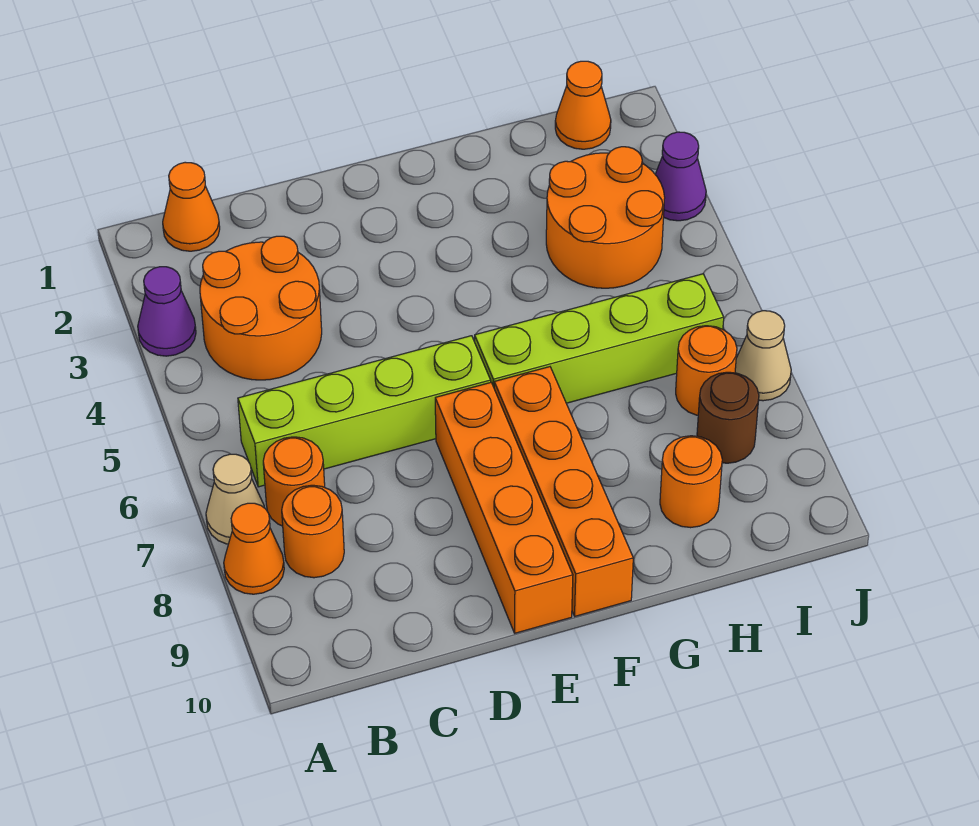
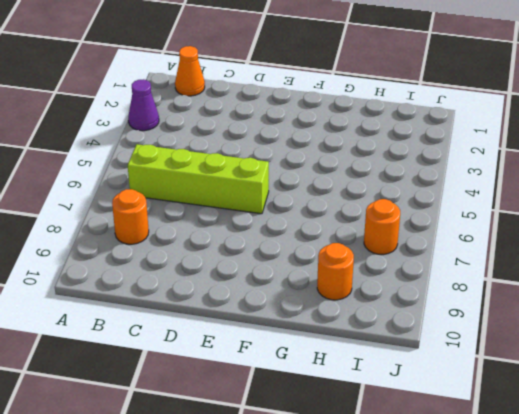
none -> tan 1x1 cone [206,454,265,544]
none -> orange 1x1 cone [224,503,284,594]
none -> orange 2x2 round brick [200,236,322,380]

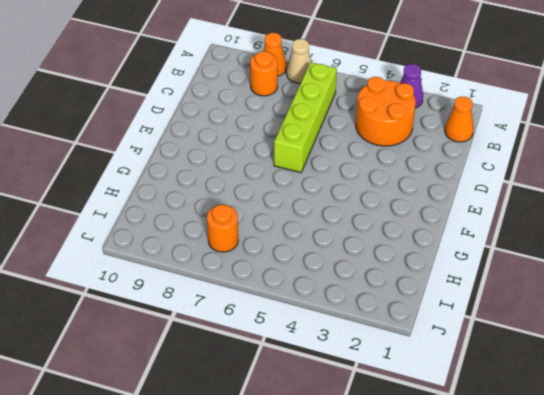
none -> orange 1x1 round brick [263,437,325,526]
none -> orange 1x4 brick [435,383,573,633]
none -> lime 1x4 brick [475,274,724,403]

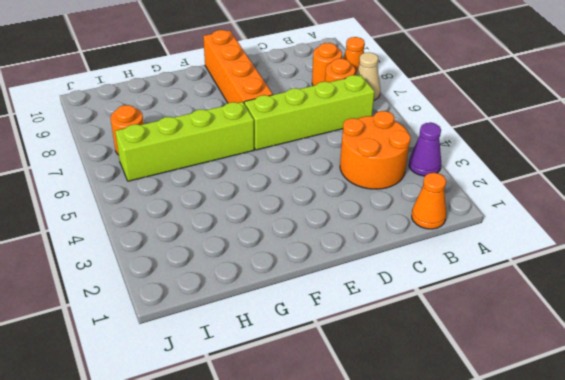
none -> orange 1x4 brick [494,367,633,616]
none -> orange 2x2 round brick [546,147,665,288]
none -> orange 1x1 round brick [660,436,722,528]

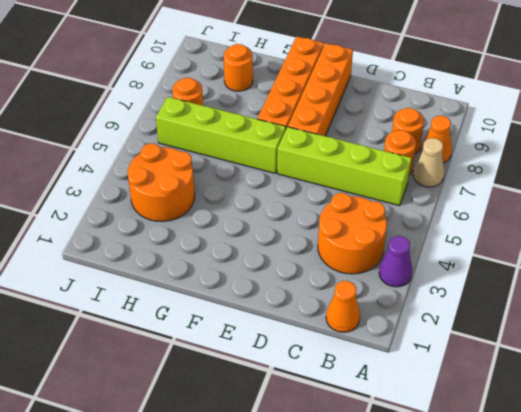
none -> orange 1x1 cone [555,61,611,149]
none -> brown 1x1 round brick [697,372,759,463]
none -> purple 1x1 cone [655,132,706,221]

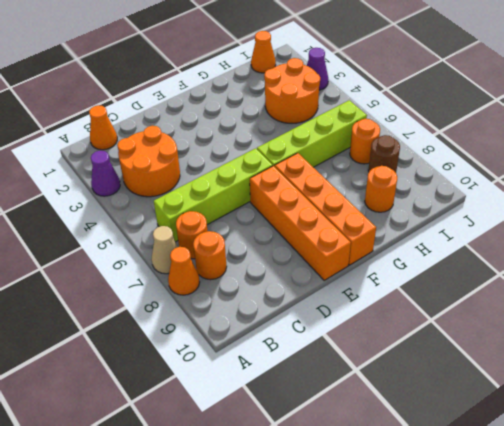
none -> tan 1x1 cone [735,311,791,401]

